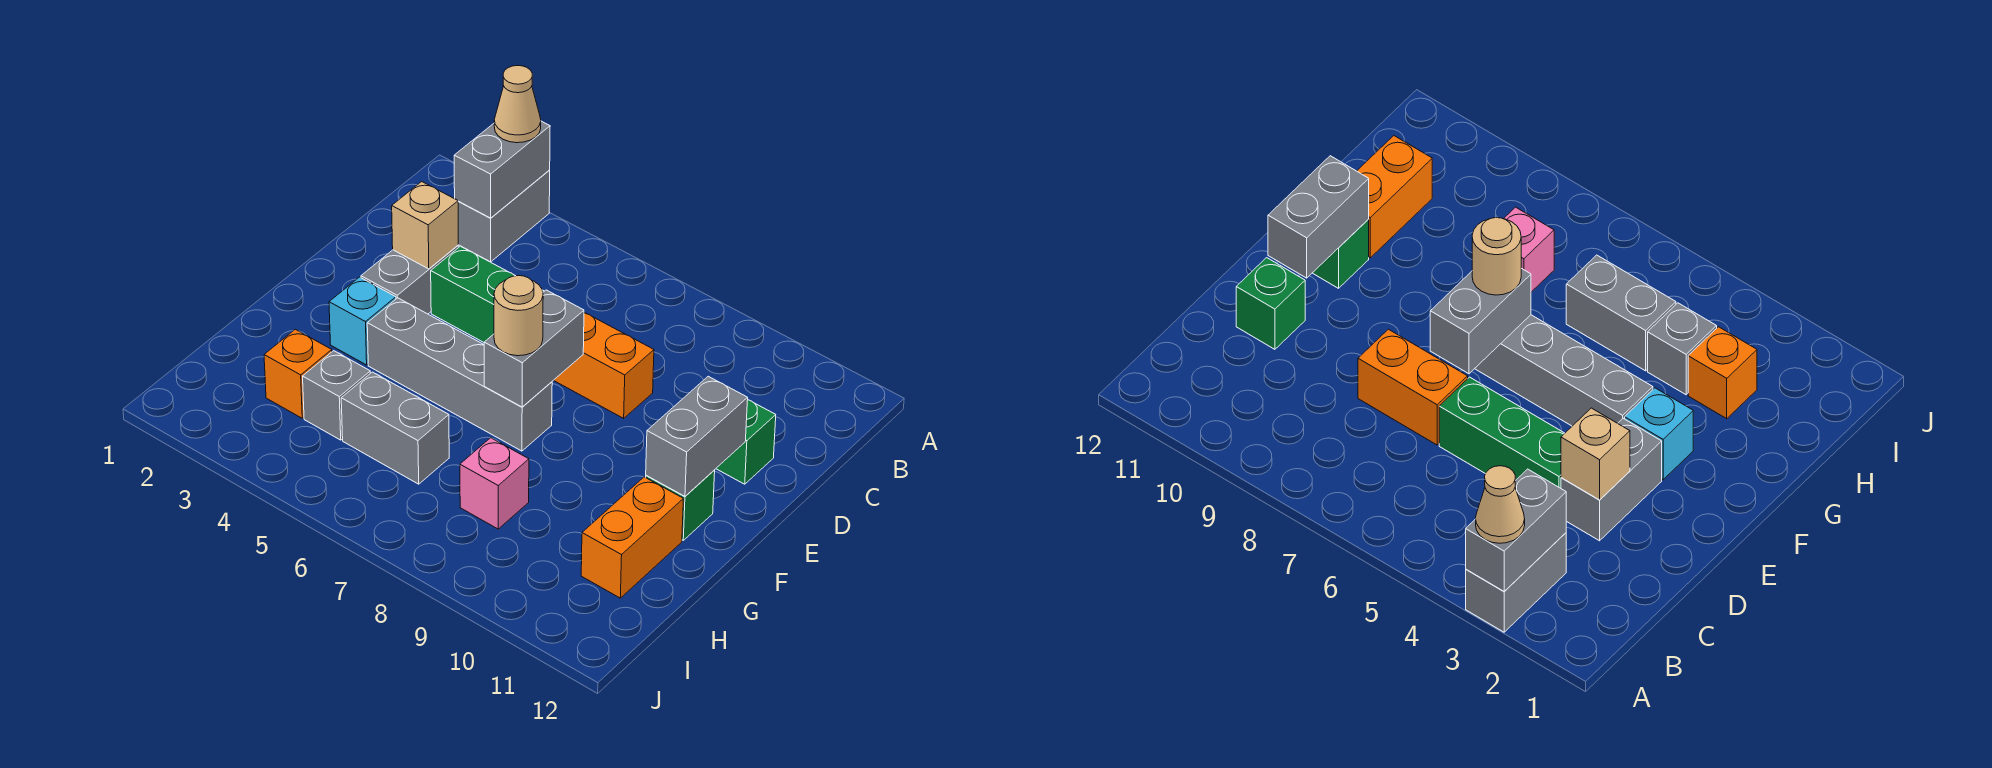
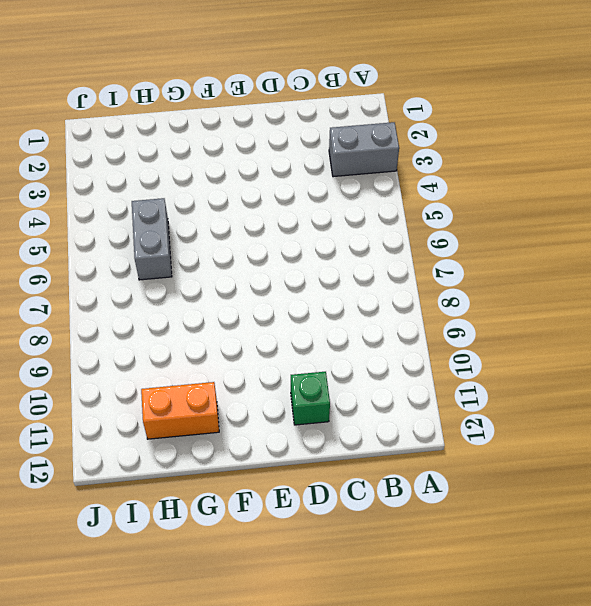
none -> grey 1x2 brick [361,246,459,314]
none -> green 1x3 brick [431,246,544,342]
none -> orange 1x2 brick [554,312,654,418]

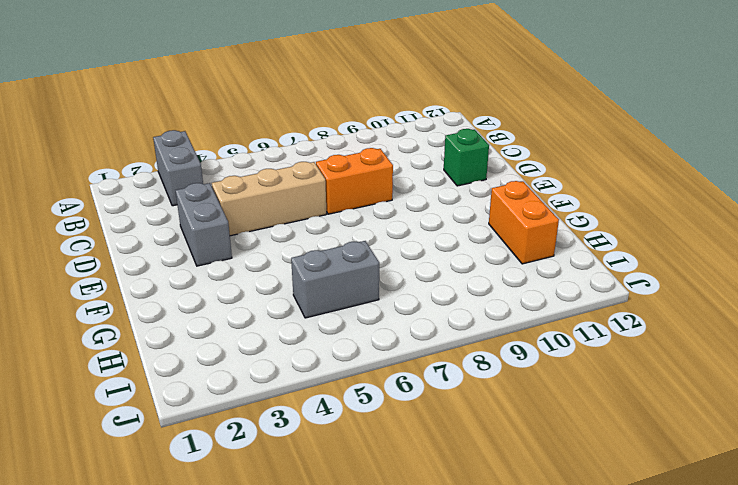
tan 1x3 brick [212,162,326,236] -> green 1x3 brick [431,246,544,342]
none -> cyan 1x1 brick [329,277,396,365]
none -> grey 1x4 brick [367,298,552,451]
none -> green 1x1 brick [646,470,715,540]

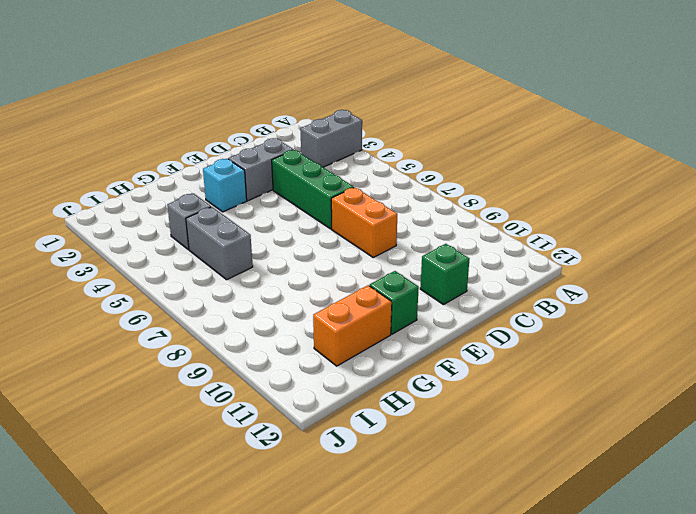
none -> grey 1x4 brick [367,298,552,451]
none -> orange 1x1 brick [264,329,332,418]
none -> pink 1x1 brick [460,438,529,529]

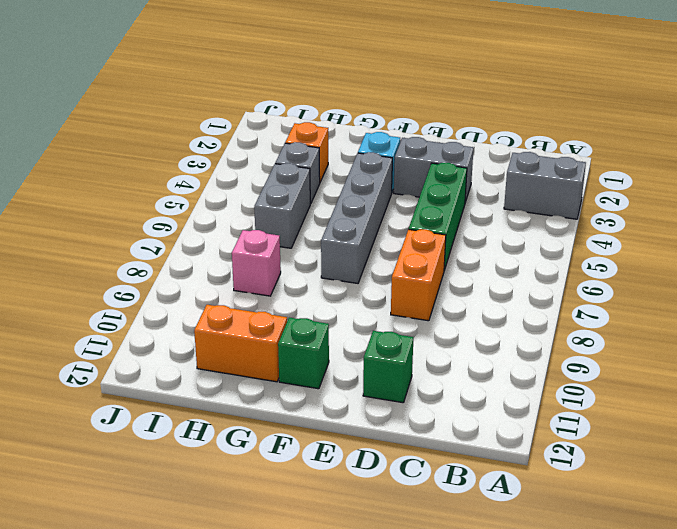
none -> grey 1x2 brick [454,121,550,218]
none -> tan 1x1 brick [392,182,458,269]
none -> grey 1x2 brick [484,290,584,407]

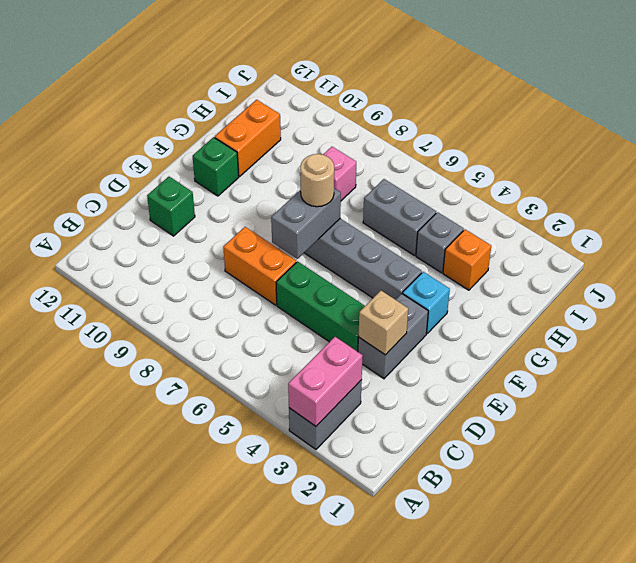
pink 1x2 brick [288,337,363,426] -> grey 1x2 brick [454,121,550,218]
none -> grey 1x2 brick [646,376,748,496]
none -> tan 1x1 cone [494,66,541,143]

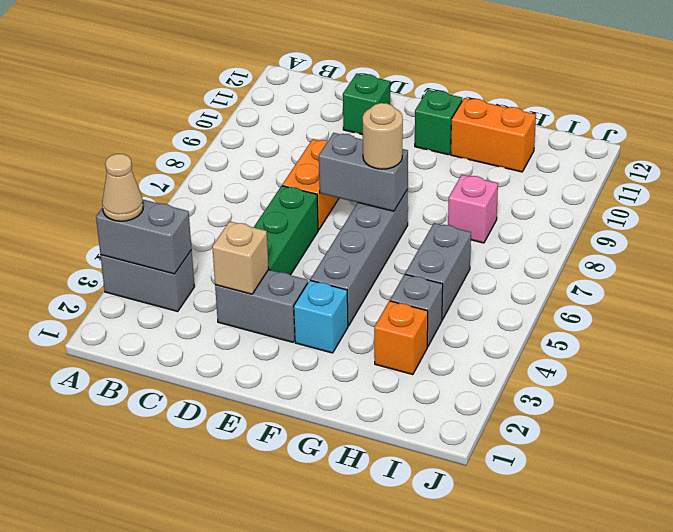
none -> grey 1x2 brick [646,376,748,496]

